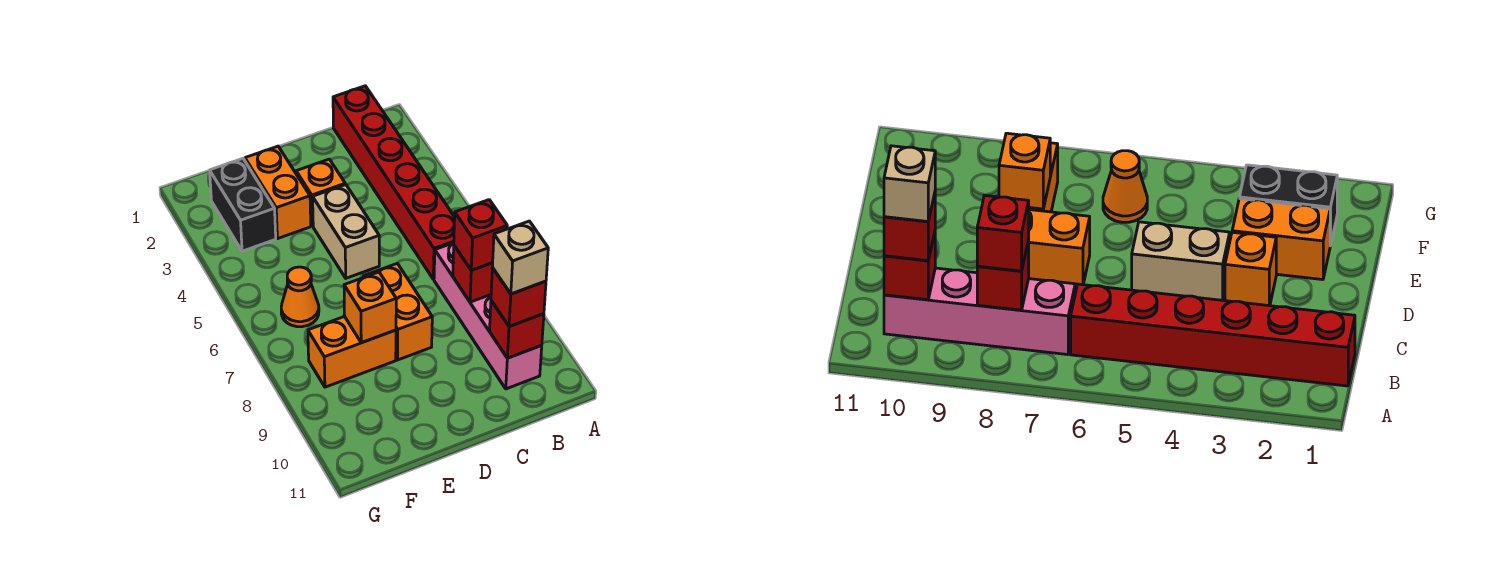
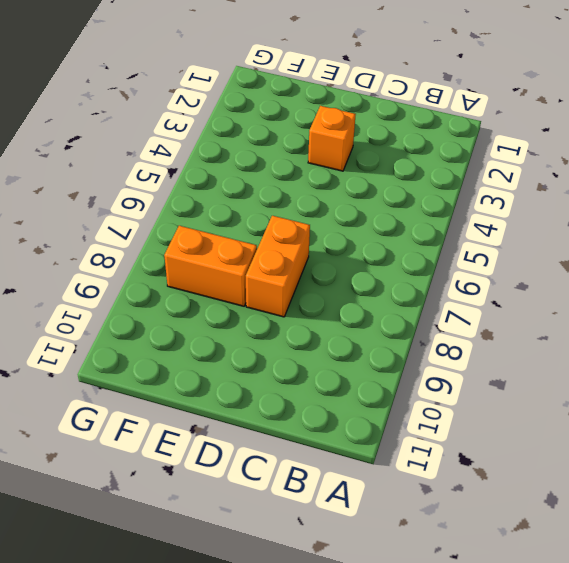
none -> red 1x6 brick [333,86,455,279]
none -> pink 1x4 brick [434,243,542,389]
none -> tan 1x2 brick [313,185,379,278]

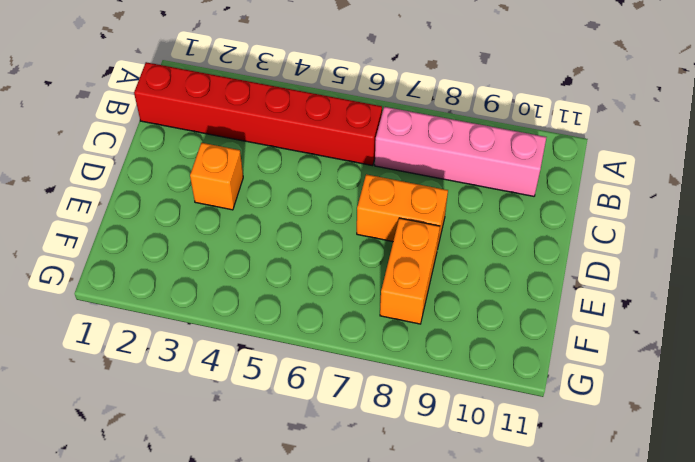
none -> tan 1x2 brick [313,185,379,278]
none -> orange 1x2 brick [245,146,311,239]
none -> black 1x2 brick [210,159,276,251]

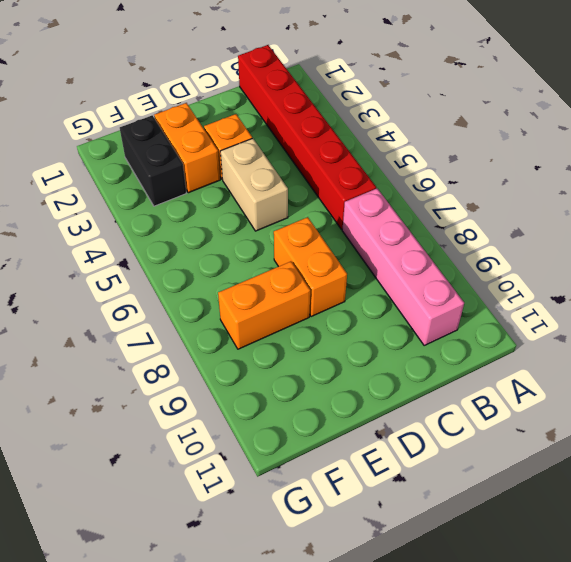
none -> orange 1x1 cone [281,267,319,327]
none -> red 1x1 brick [453,246,493,302]
none -> red 1x1 brick [490,301,544,358]

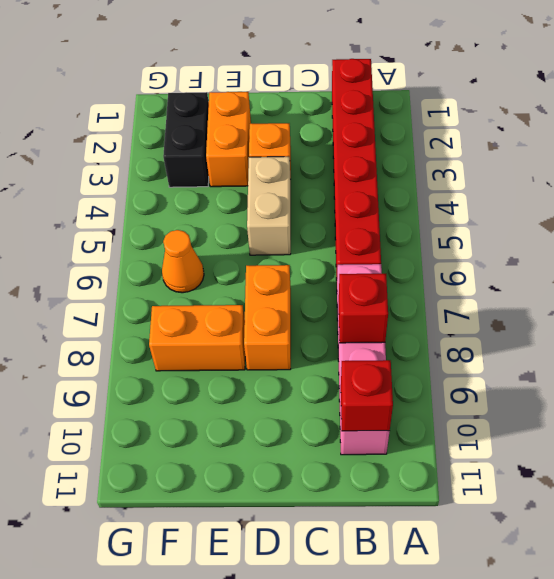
none -> orange 1x1 brick [344,272,396,343]
none -> red 1x1 brick [454,200,507,270]
none -> red 1x1 brick [491,268,546,327]

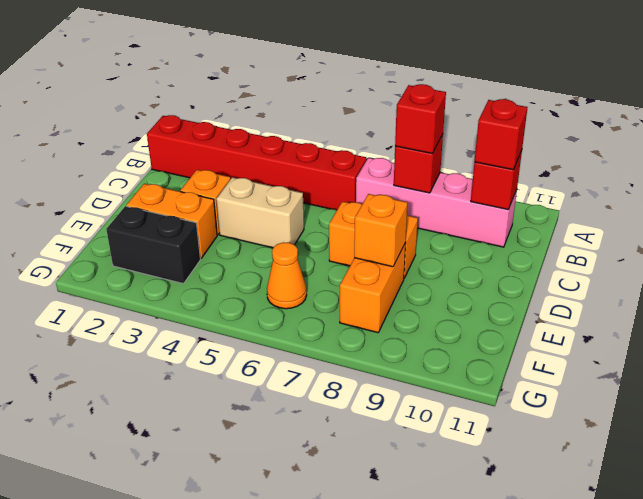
none -> tan 1x1 brick [492,221,548,294]

